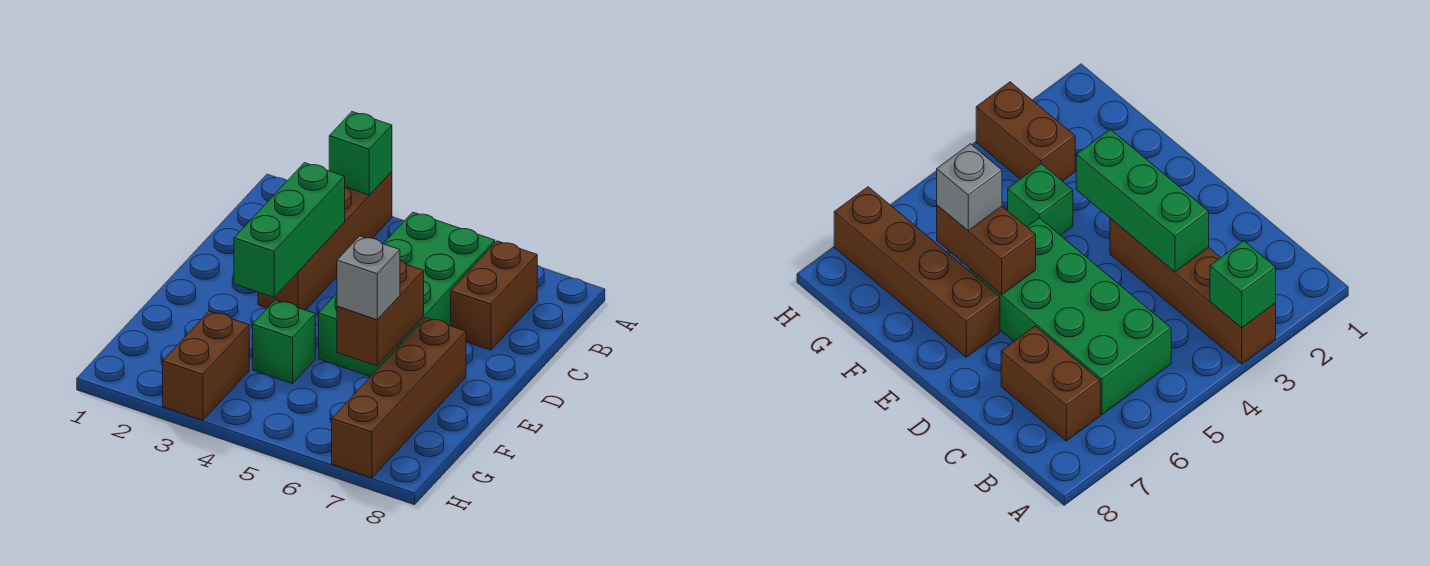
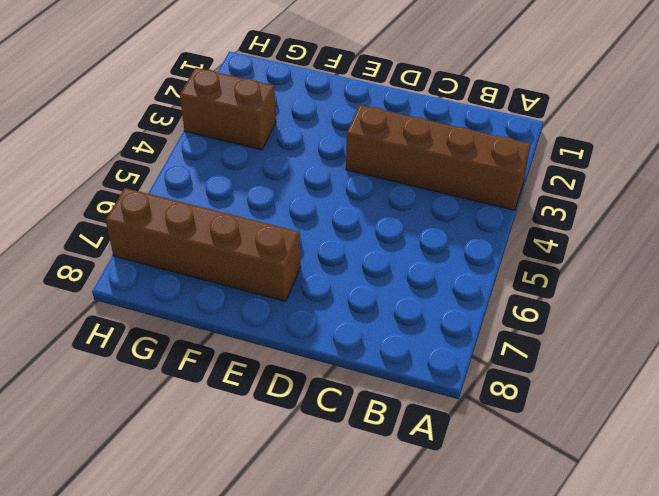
none -> green 2x4 brick [319,212,495,377]
none -> brown 1x2 brick [451,241,537,350]

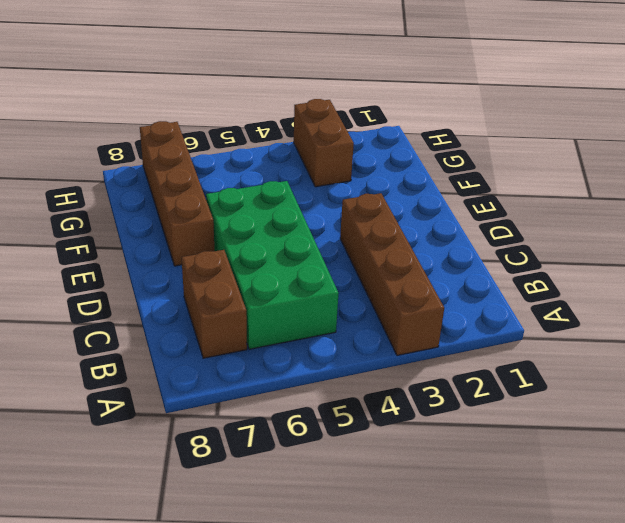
none -> green 1x1 brick [253,300,315,384]
none -> green 1x1 brick [329,112,392,195]

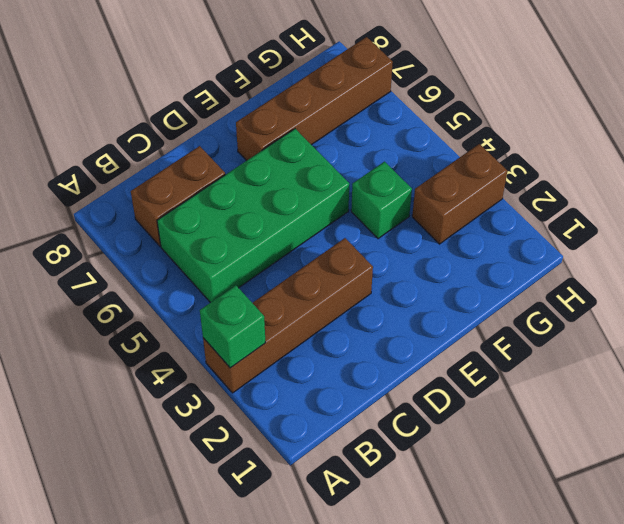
none -> green 1x3 brick [234,163,345,297]
none -> brown 1x2 brick [337,260,424,366]

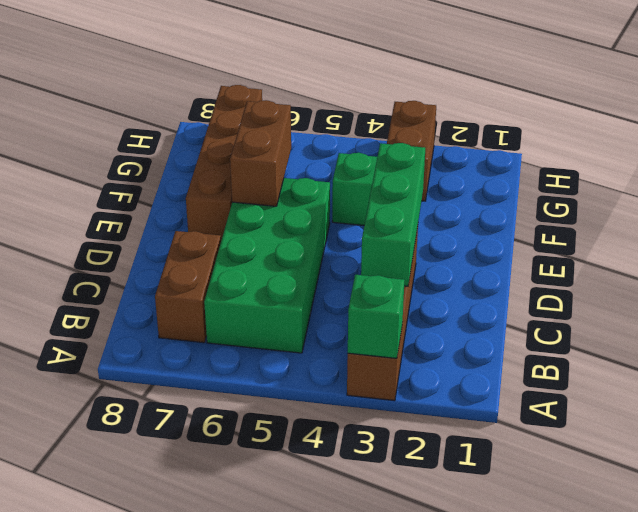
none -> grey 1x1 brick [337,236,400,320]

